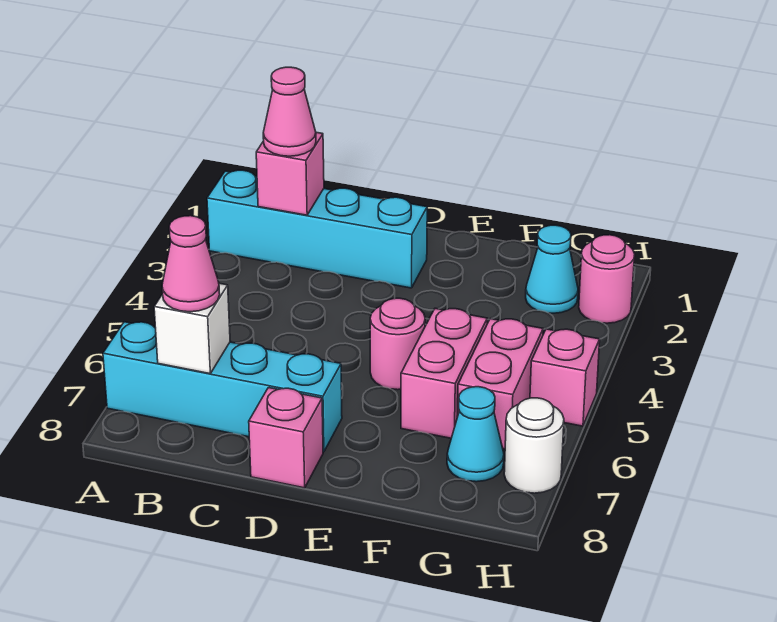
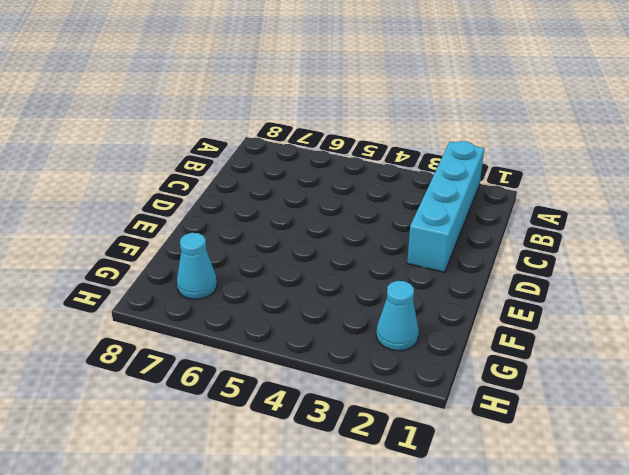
none -> cyan 1x4 brick [103,322,342,452]
none -> pink 1x1 brick [249,388,323,488]
none -> pink 1x1 round brick [370,298,425,390]

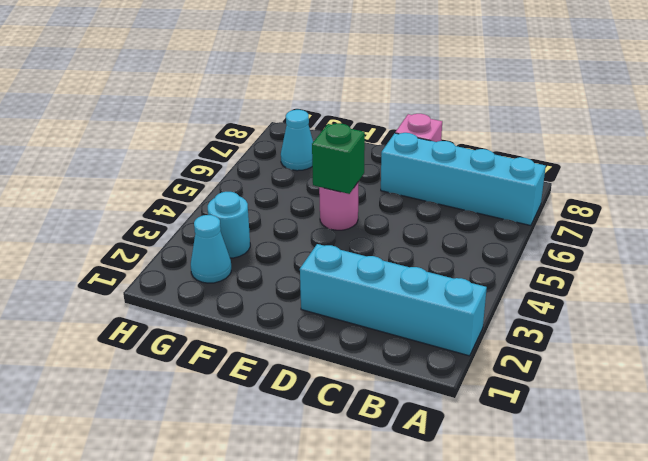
green 1x1 brick [312,123,365,194] -> none
cyan 1x1 round brick [208,192,250,258] -> none
none -> pink 1x2 brick [401,309,487,438]
none -> pink 1x2 brick [457,319,543,449]
none -> pink 1x1 round brick [579,235,635,323]

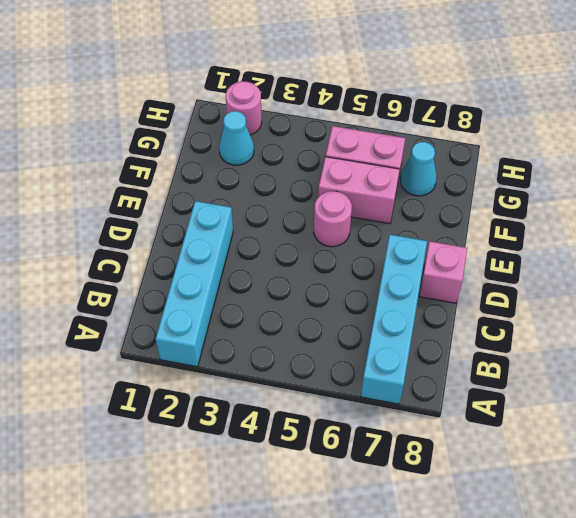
none -> pink 1x1 brick [530,329,600,426]
none -> white 1x1 round brick [504,398,564,493]
none -> pink 1x1 brick [256,132,324,215]

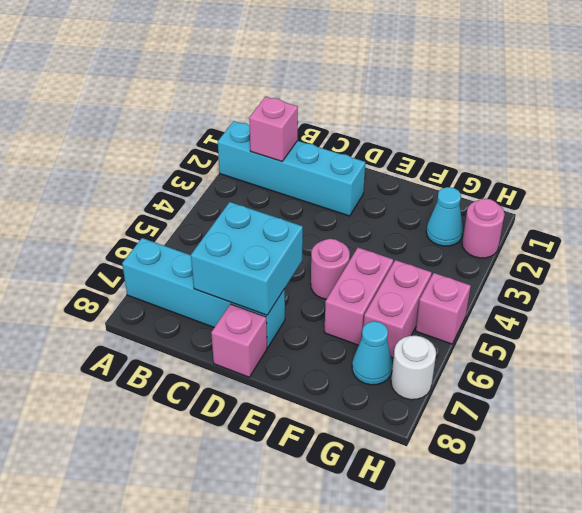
cyan 2x2 brick [191,202,303,315] -> none
none -> white 1x1 brick [154,283,230,374]
none -> pink 1x1 cone [263,67,316,156]
none -> pink 1x1 cone [162,216,220,312]

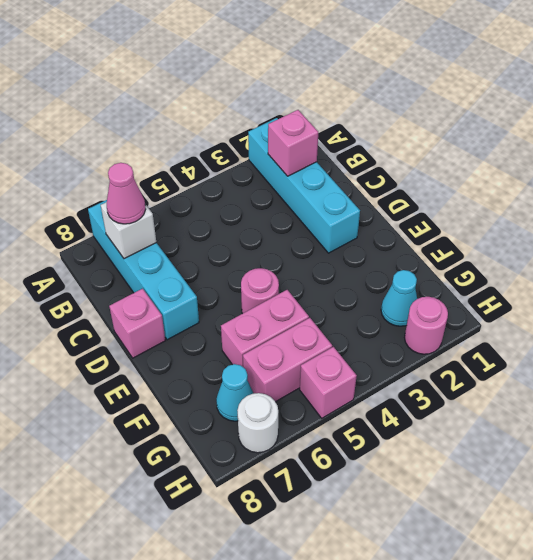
none -> pink 1x1 cone [263,67,316,156]

